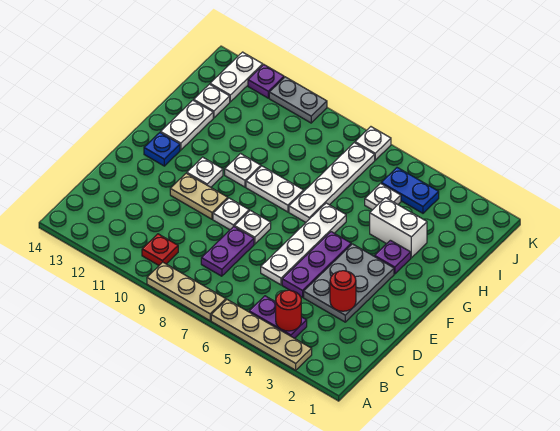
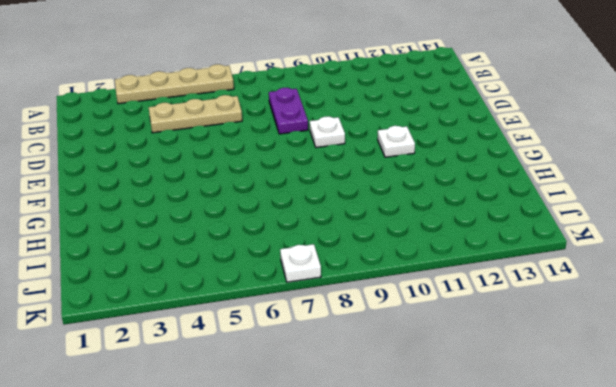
tan 1x3 plate [149,95,242,133] -> tan 1x3 plate moved to [147,262,226,321]
none -> purple 1x2 plate [249,296,307,338]
none -> red 1x1 plate [142,234,178,265]
none -> grey 2x3 plate [304,244,394,322]

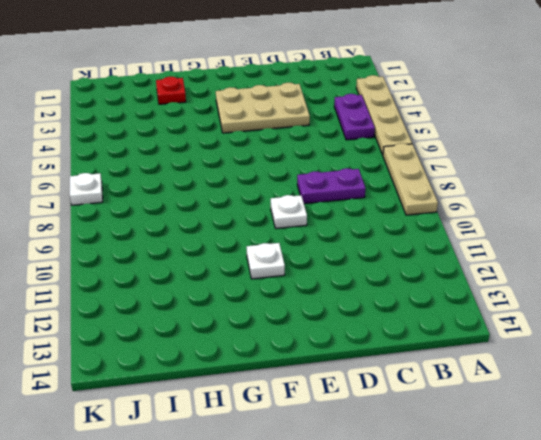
tan 2x3 plate [216,83,310,133] -> grey 2x3 plate [304,244,394,322]
red 1x1 plate [156,77,186,104] -> red 1x1 plate moved to [142,234,178,265]
none -> purple 1x3 plate [282,232,351,297]
none -> white 1x4 plate [261,203,346,285]
none -> white 1x1 plate [235,210,271,244]

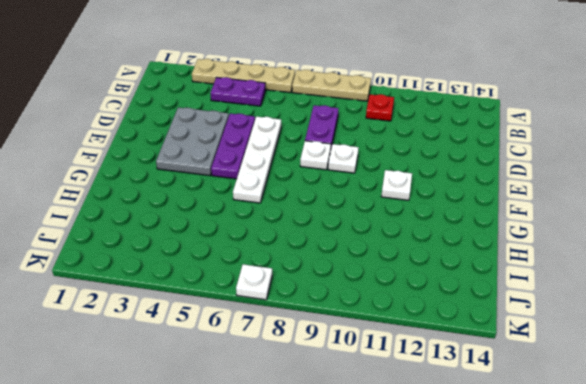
none -> tan 1x2 plate [170,173,228,219]
none -> blue 1x1 plate [144,133,180,166]
none -> purple 1x1 plate [375,240,411,274]

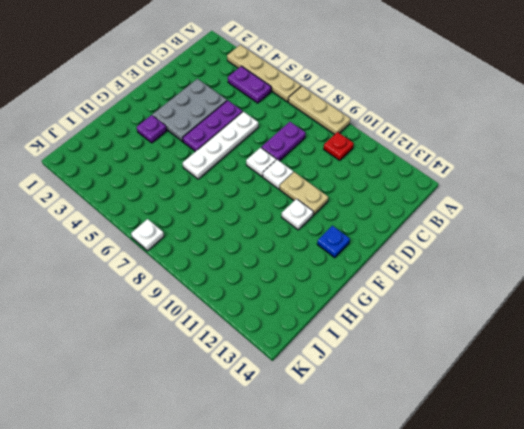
none -> white 1x4 plate [289,143,375,222]
none -> white 1x2 plate [246,166,304,212]
none -> white 1x1 plate [225,154,261,187]

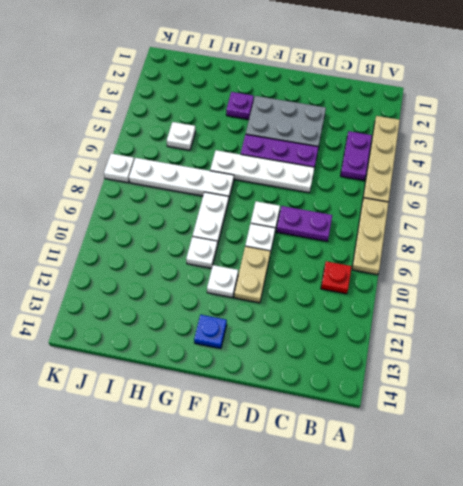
none -> white 1x2 plate [161,100,213,150]
none -> white 1x2 brick [370,198,427,258]
none -> white 1x1 plate [194,84,230,118]

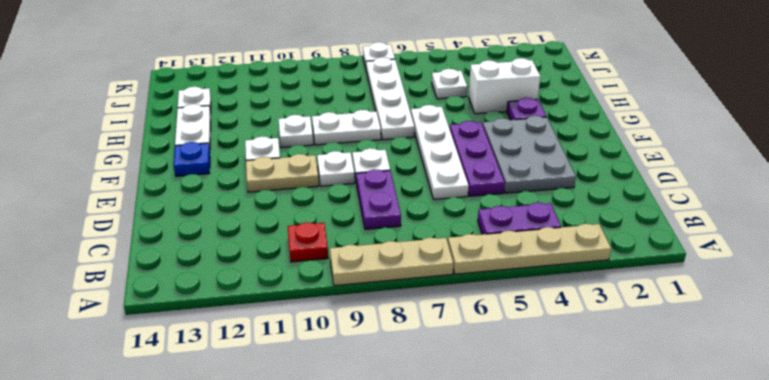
none -> blue 1x2 plate [381,168,439,213]
none -> white 1x2 plate [210,52,263,102]
none -> grey 1x2 plate [269,77,327,123]

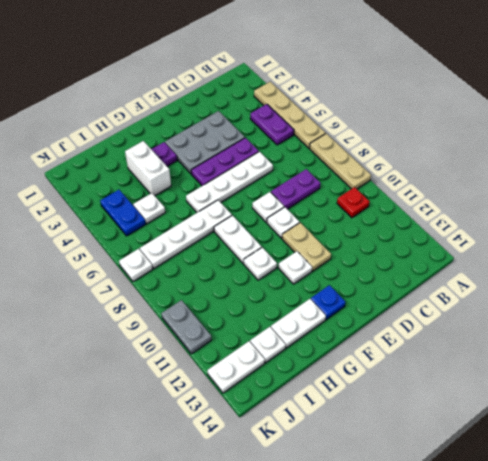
none -> purple 1x1 plate [248,65,284,98]
none -> red 1x1 round brick [276,290,301,331]
none -> red 1x1 round brick [330,271,356,311]

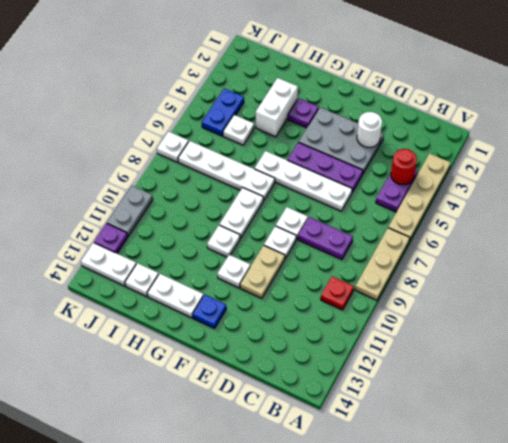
white 1x1 round brick [357,112,382,147] -> red 1x1 round brick [330,271,356,311]

